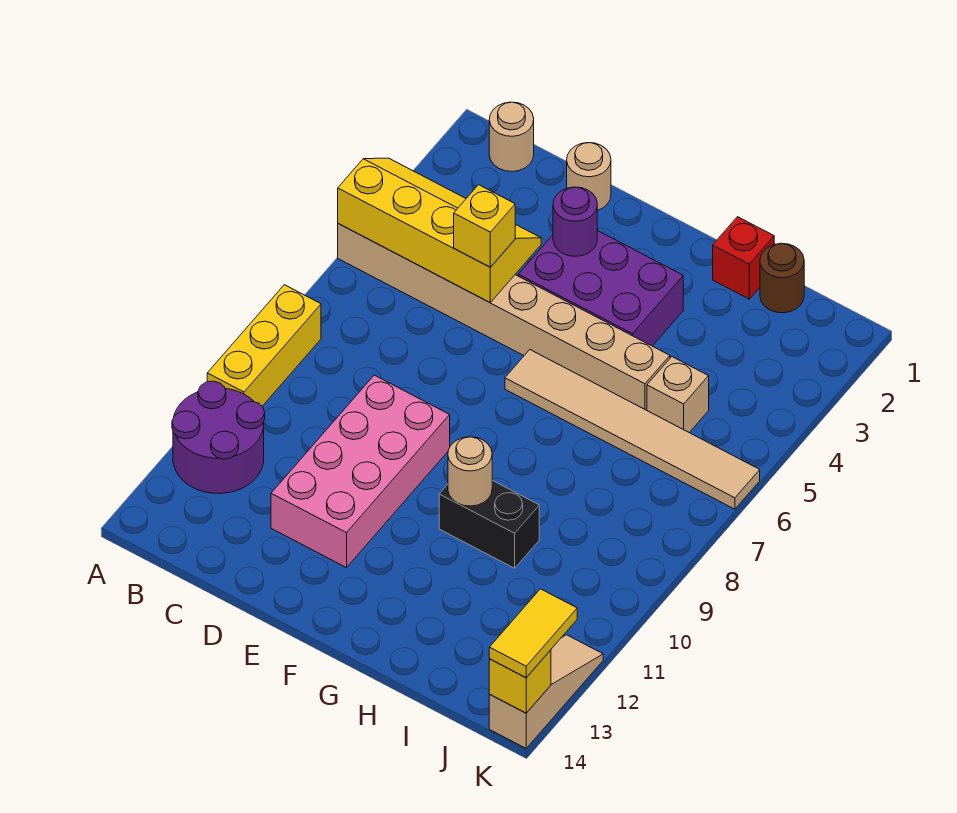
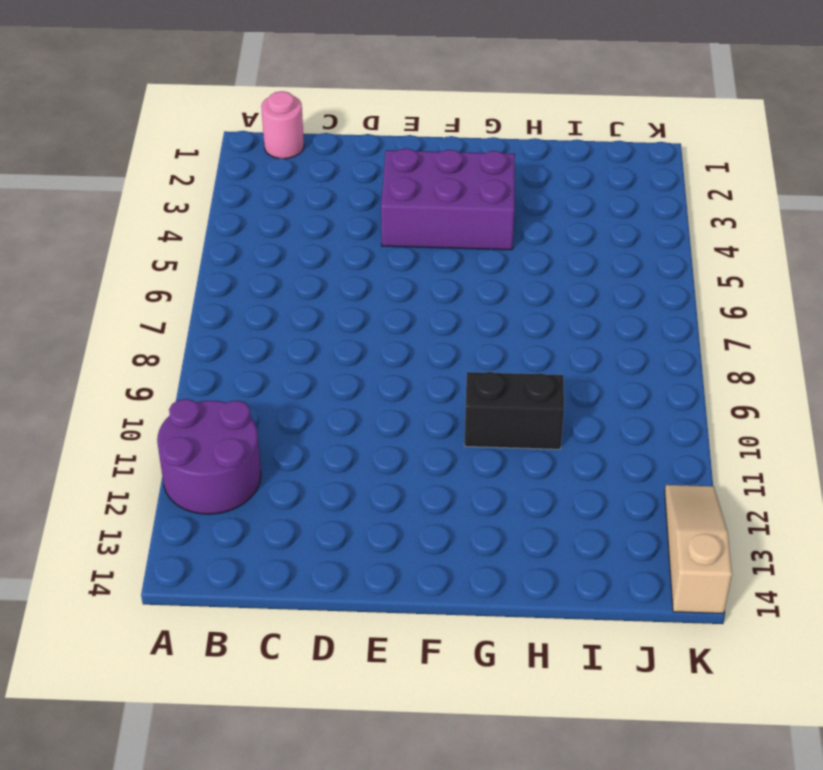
pink 1x1 round brick [261,91,304,159] -> tan 1x1 round brick [489,102,534,172]
none -> tan 1x8 brick [338,224,670,410]
none -> yellow 1x3 brick [207,285,321,406]
none -> tan 1x1 round brick [567,143,611,210]

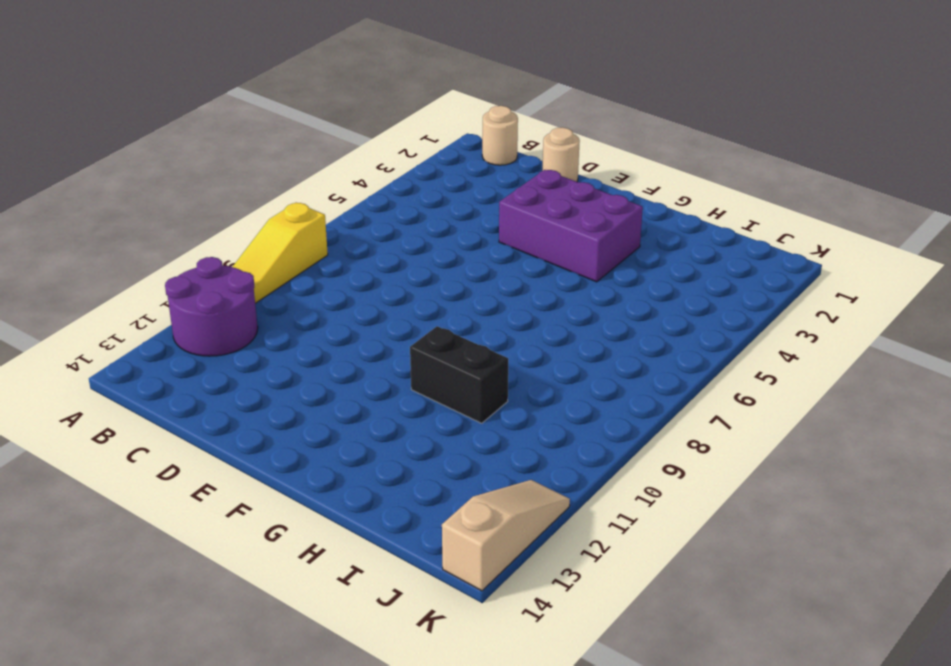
yellow 1x3 slope [233,203,328,303] -> yellow 1x3 brick [207,285,321,406]
none -> tan 1x8 brick [338,224,670,410]
none -> pink 2x4 brick [271,375,450,568]
none -> tan 1x6 tile [505,350,760,509]

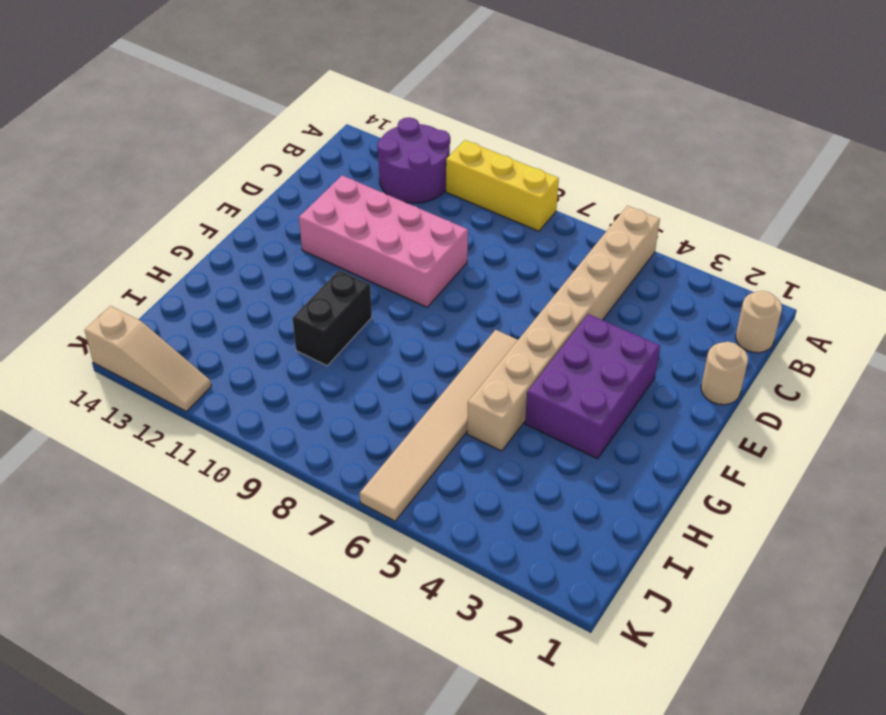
none -> red 1x1 brick [713,217,774,299]
none -> brown 1x1 round brick [760,243,804,313]
none -> tan 1x1 brick [647,357,709,433]

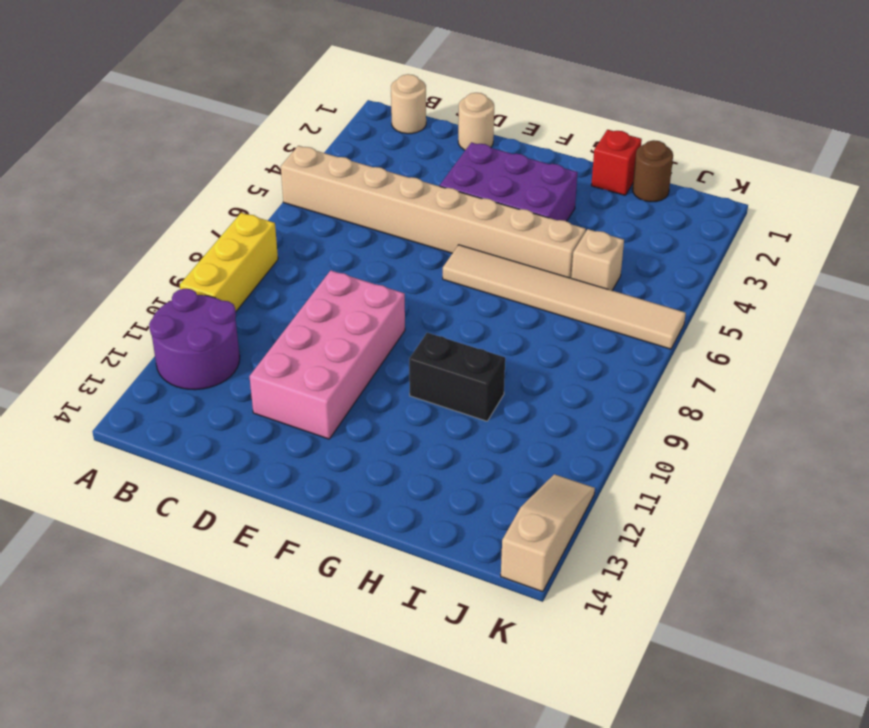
none -> yellow 2x4 slope [338,158,541,302]
none -> purple 1x1 round brick [553,187,597,256]
none -> tan 1x1 round brick [448,437,492,506]

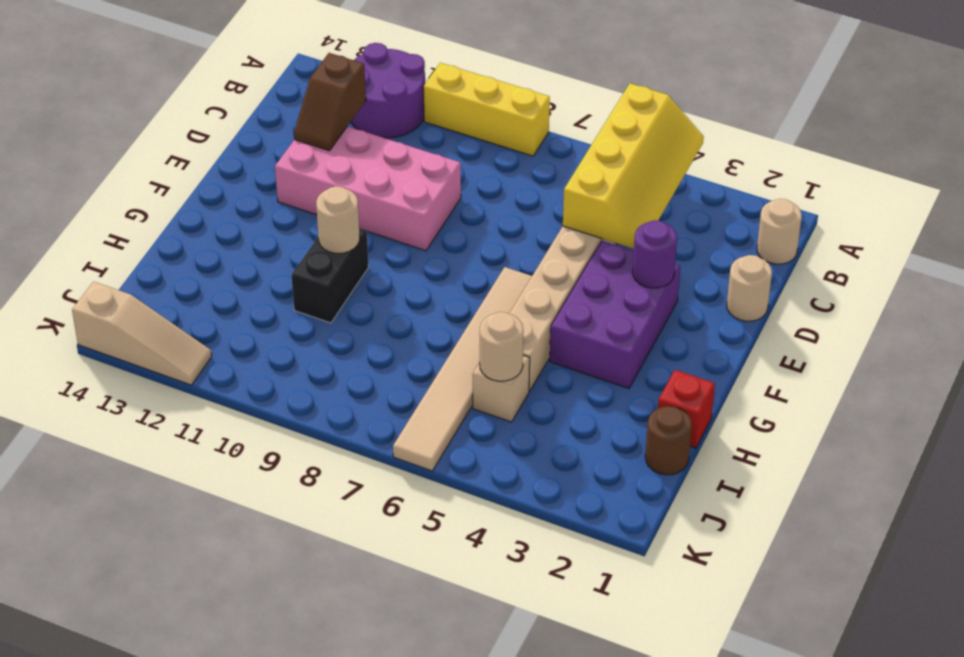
brown 1x2 slope [294,53,366,151] -> none
tan 1x1 round brick [480,312,523,381] -> none
none -> yellow 1x1 brick [489,650,551,713]
none -> yellow 1x1 brick [454,185,515,267]
none -> yellow 1x2 tile [489,589,577,678]

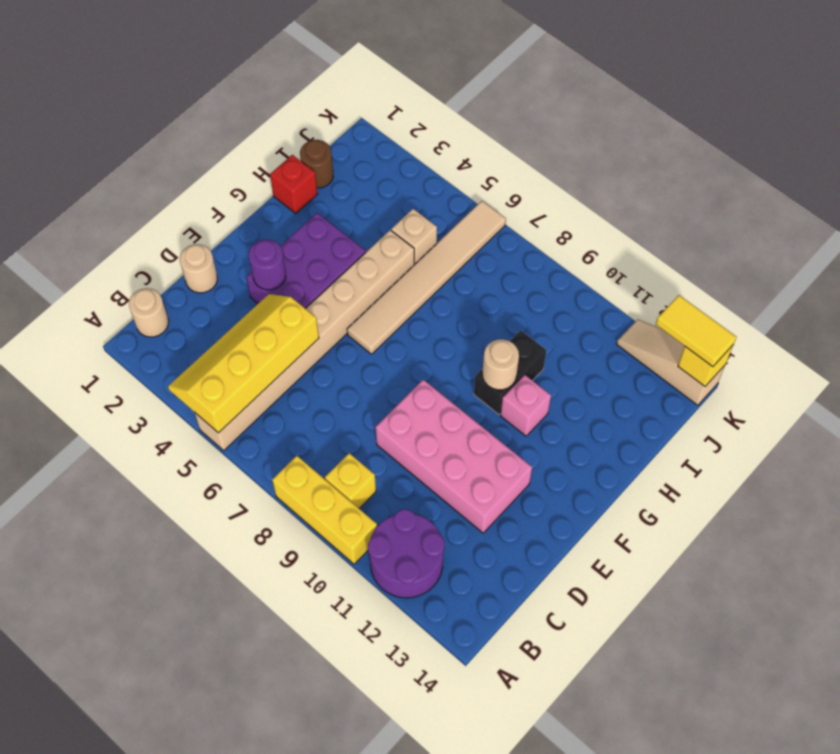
yellow 1x1 brick [325,453,376,508] -> yellow 1x1 brick moved to [454,185,515,267]
pink 1x1 brick [501,375,551,436] -> none

